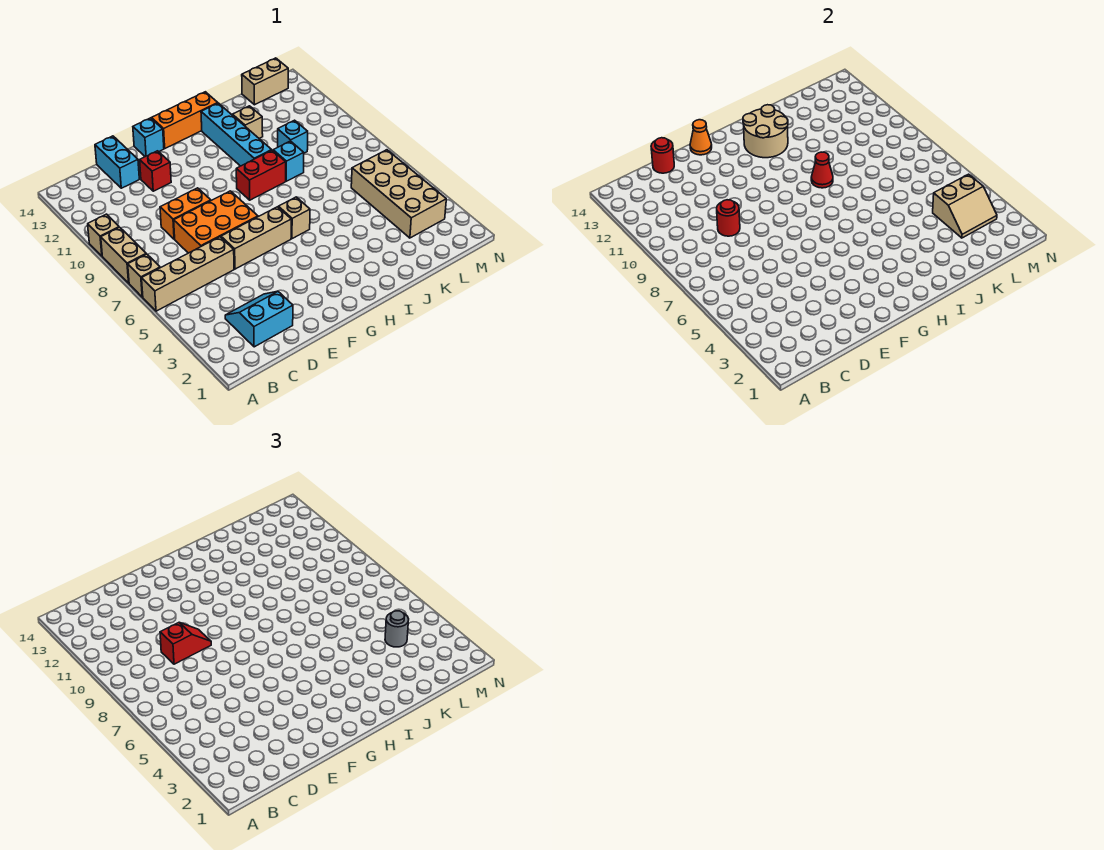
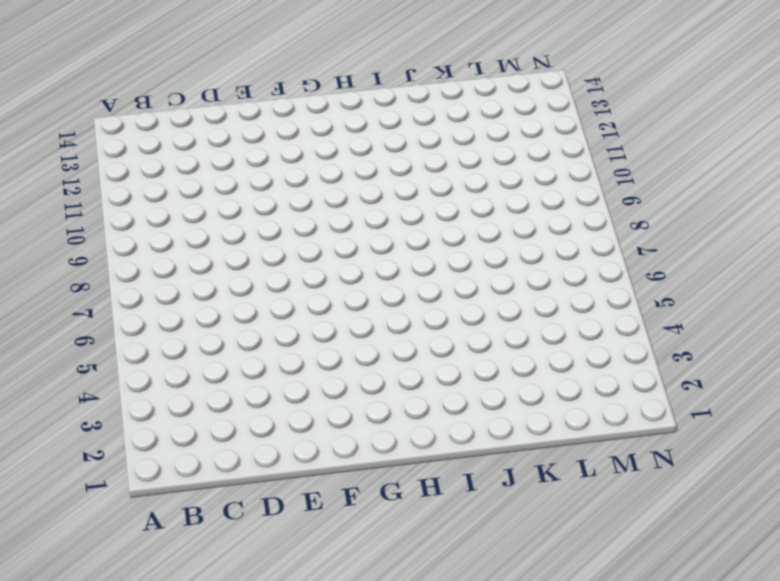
none -> tan 1x4 brick [142,237,234,311]
none -> tan 1x1 brick [128,254,160,297]
none -> tan 1x2 brick [101,227,146,283]

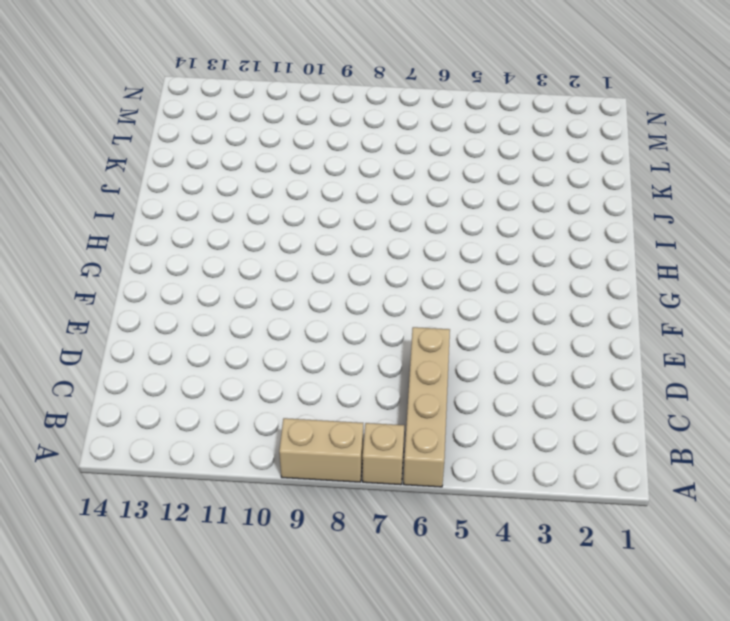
none -> tan 1x1 brick [88,214,119,256]
none -> cyan 2x2 slope [225,291,293,347]
none -> orange 2x3 brick [174,191,258,253]

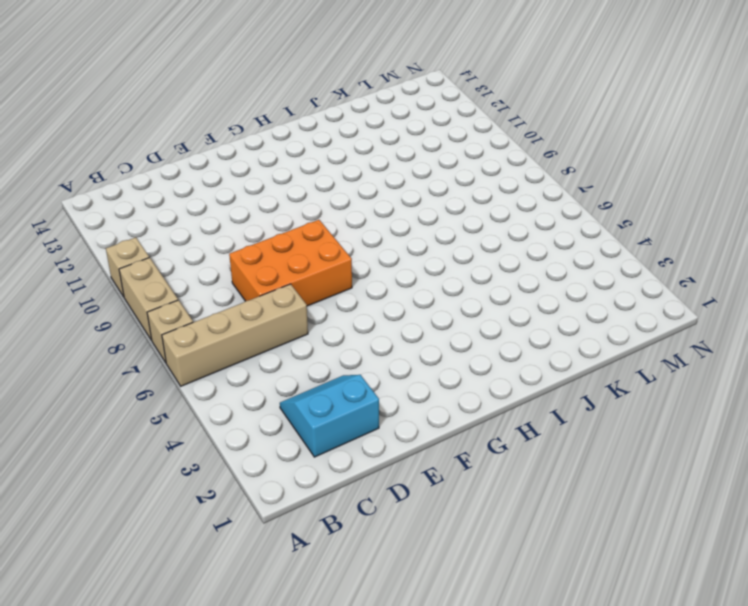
none -> orange 1x2 brick [160,188,211,239]
none -> cyan 1x2 brick [95,136,139,188]
none -> tan 1x3 brick [221,207,291,269]

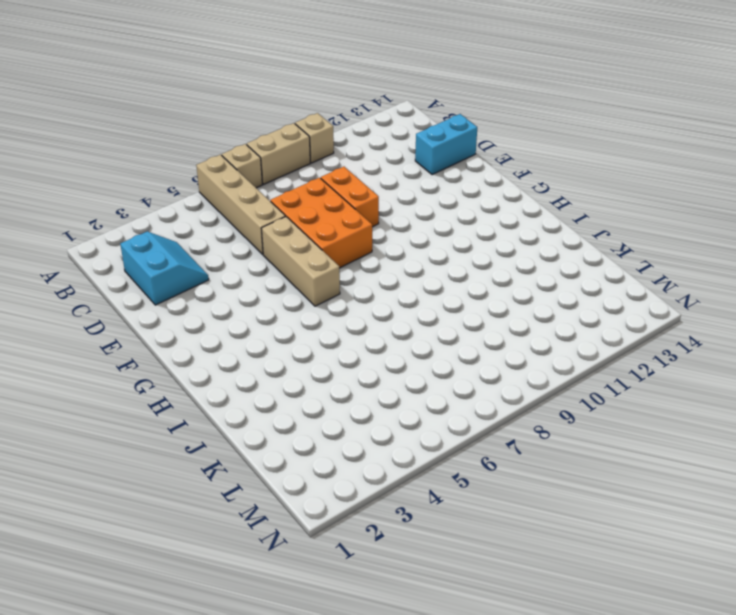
none -> red 1x1 brick [140,151,171,191]
none -> cyan 1x1 brick [133,118,164,157]
none -> orange 1x3 brick [151,92,217,148]

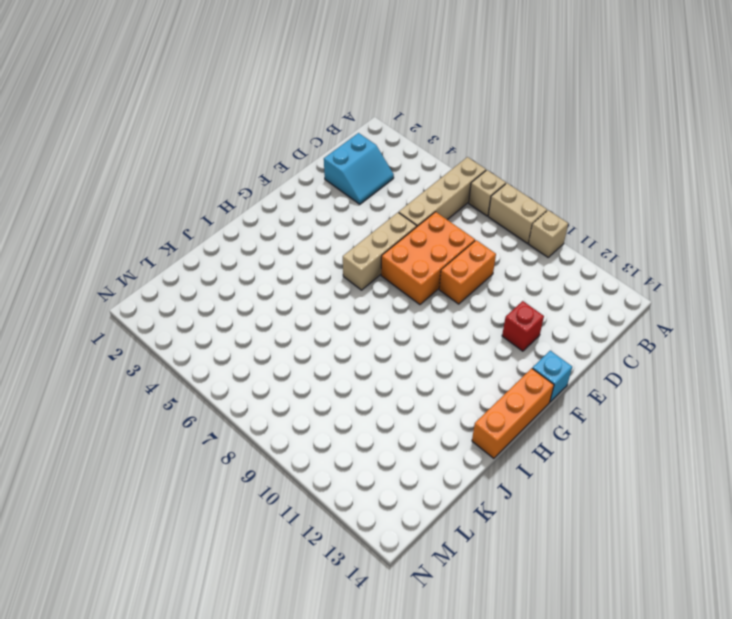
none -> cyan 1x2 brick [95,136,139,188]
none -> tan 1x1 brick [278,197,310,239]
none -> red 1x2 brick [236,150,286,200]

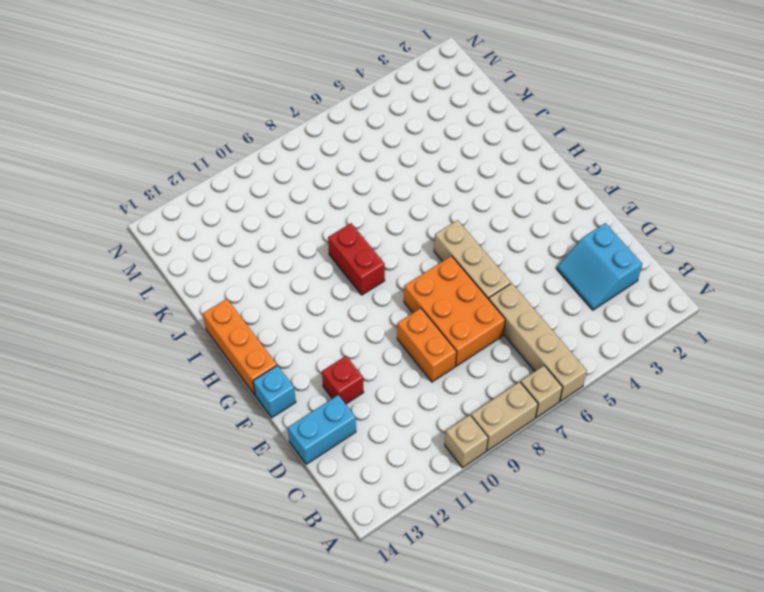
none -> tan 1x1 brick [278,197,310,239]
none -> cyan 1x4 brick [201,103,272,166]
none -> cyan 1x1 brick [273,141,304,181]

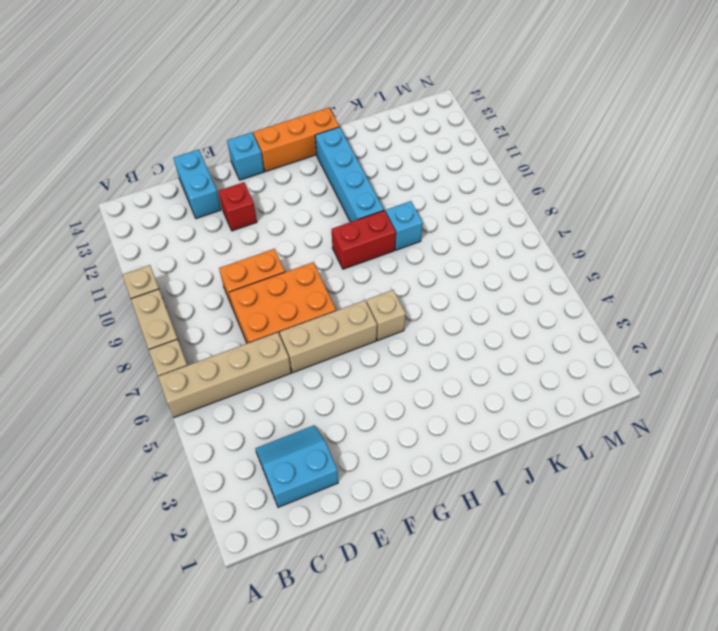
none -> tan 1x1 brick [232,106,263,138]
none -> cyan 1x1 brick [278,120,308,153]
none -> tan 2x4 brick [351,150,446,238]

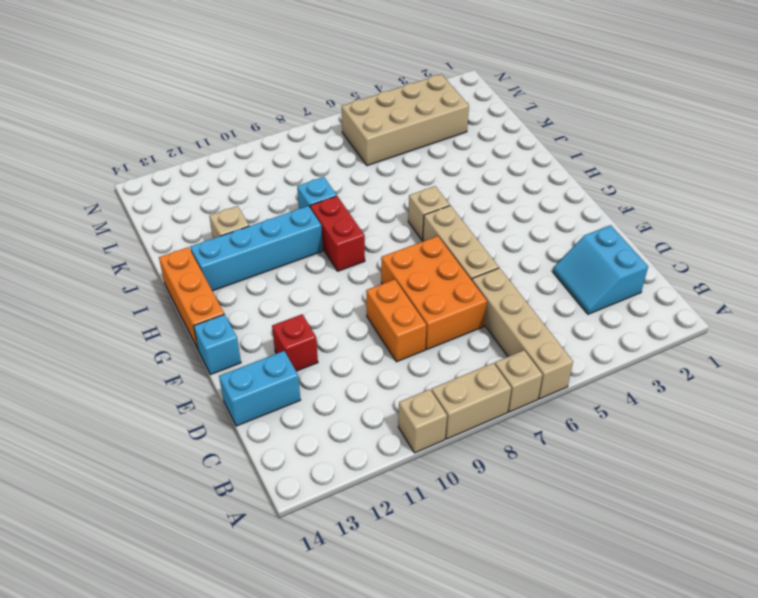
none -> cyan 1x1 brick [278,120,308,153]
none -> tan 1x2 brick [242,58,288,105]
none -> red 1x1 round brick [717,200,740,236]

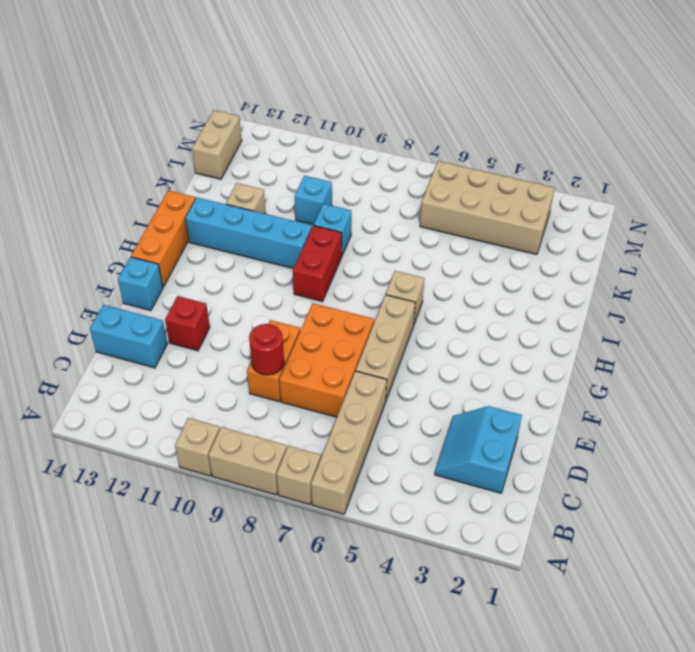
none -> red 1x1 round brick [651,138,674,173]
none -> orange 1x1 cone [690,120,712,155]
none -> tan 2x2 round brick [743,105,788,158]

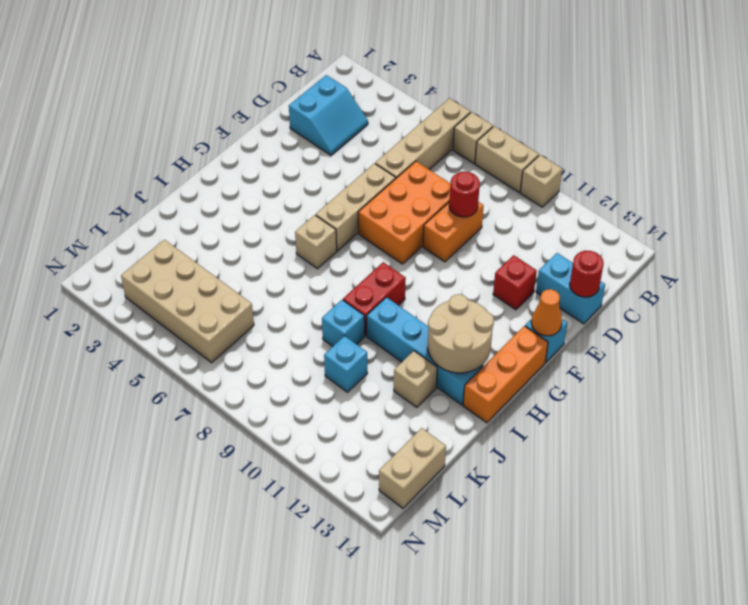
none -> red 1x1 cone [811,152,833,188]
none -> tan 2x2 slope [933,174,997,238]
none -> red 1x2 slope [160,623,211,664]

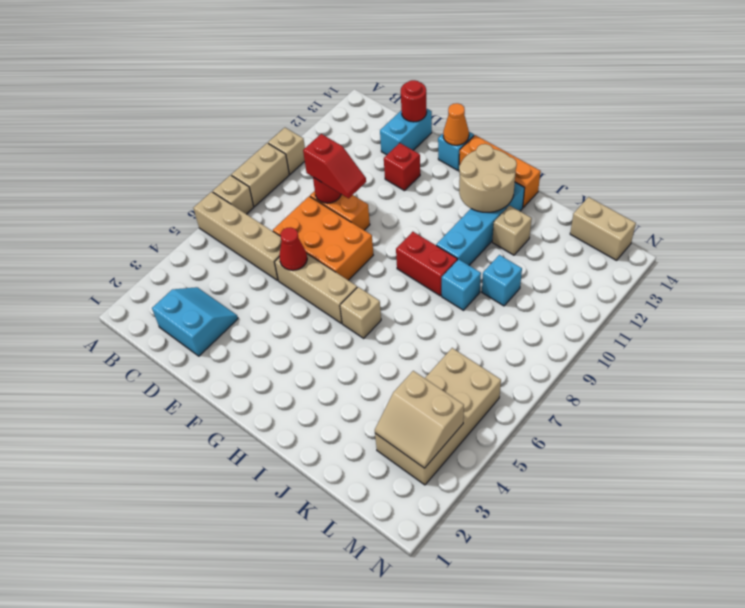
red 1x1 cone [279,227,307,270] -> red 1x1 cone moved to [811,152,833,188]
none -> grey 1x1 round brick [385,611,409,647]

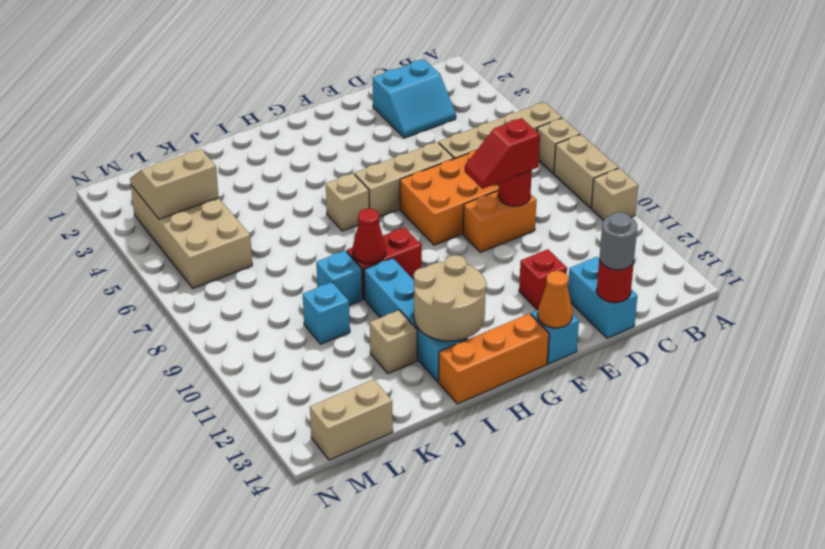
grey 1x1 round brick [599,212,637,270] -> grey 1x1 round brick moved to [385,611,409,647]

